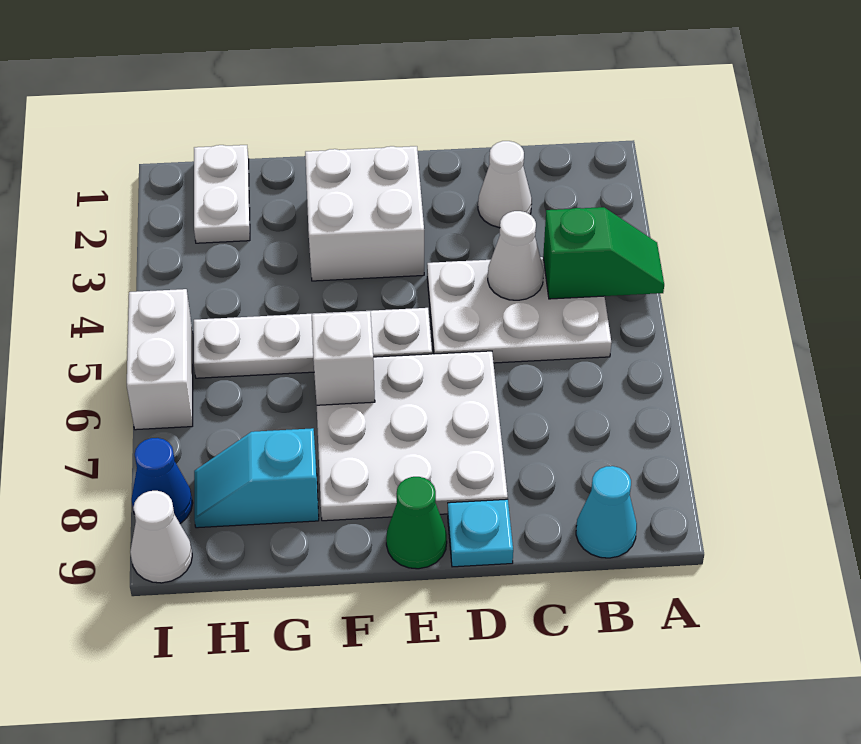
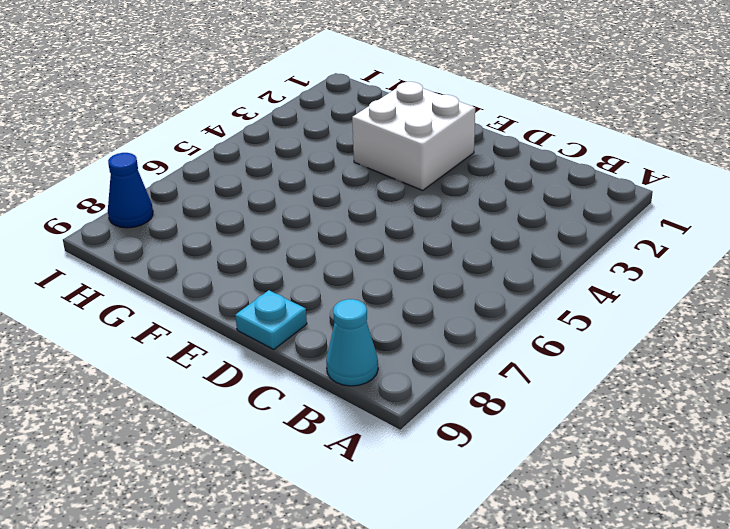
none -> white 2x3 plate [427,257,611,363]
none -> white 1x1 cone [478,141,532,228]
none -> white 3x3 plate [317,351,508,521]

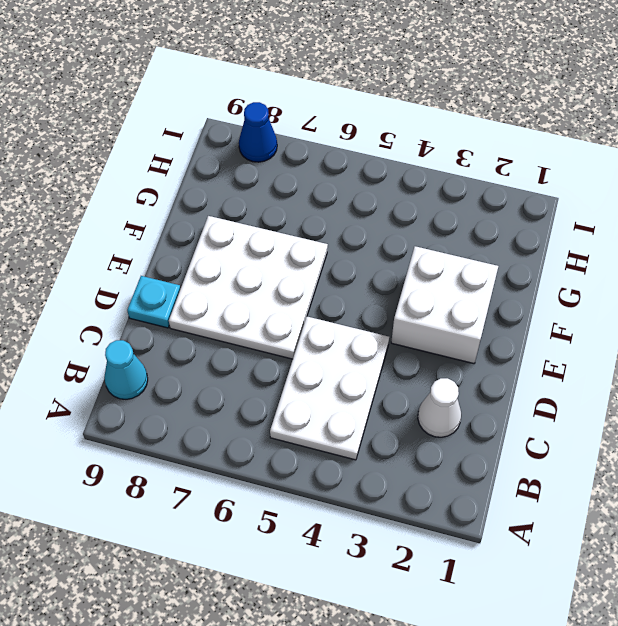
none -> white 1x4 plate [194,308,432,378]
none -> green 1x1 cone [386,477,447,569]
none -> cyan 1x2 slope [194,428,319,528]

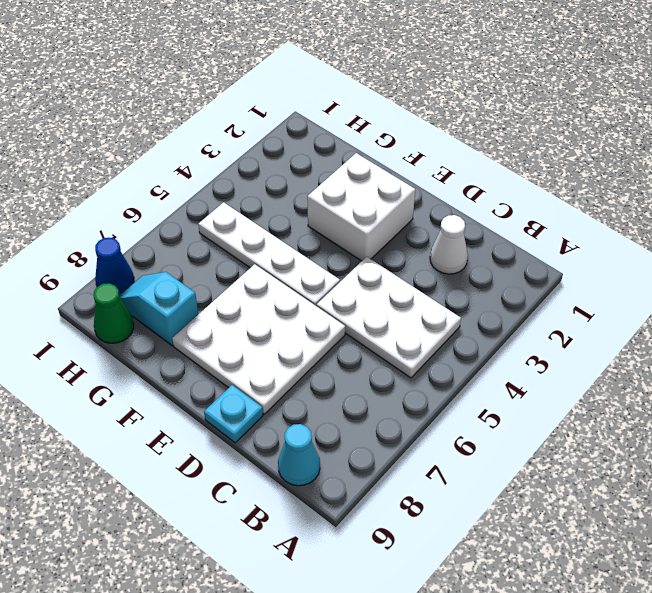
green 1x1 cone [94,283,134,343] -> green 1x1 cone moved to [386,477,447,569]
none -> white 1x2 plate [194,145,250,243]
none -> white 1x2 brick [127,289,193,430]
none -> white 1x1 cone [130,491,192,583]

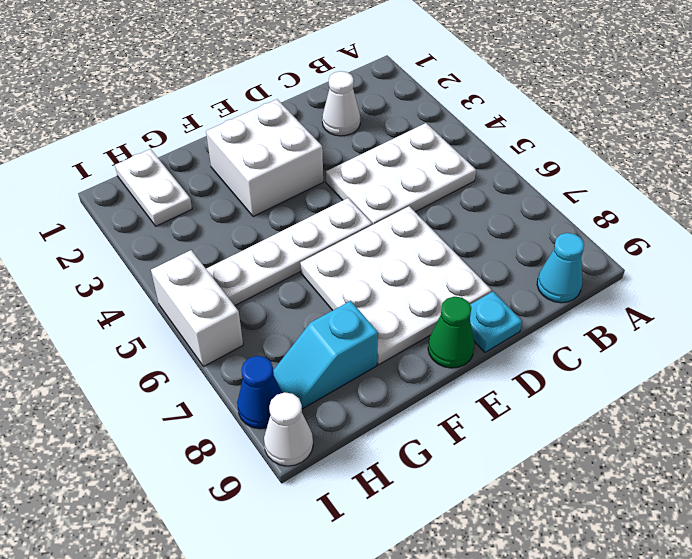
none -> green 1x2 slope [543,207,664,299]
none -> white 1x1 cone [488,211,544,300]
none -> white 1x1 brick [312,311,375,405]

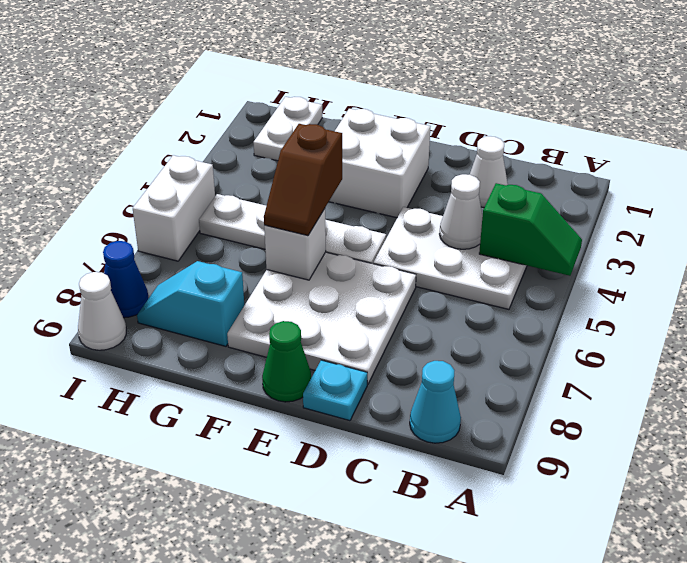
brown 1x2 slope [264,124,342,236] -> none

